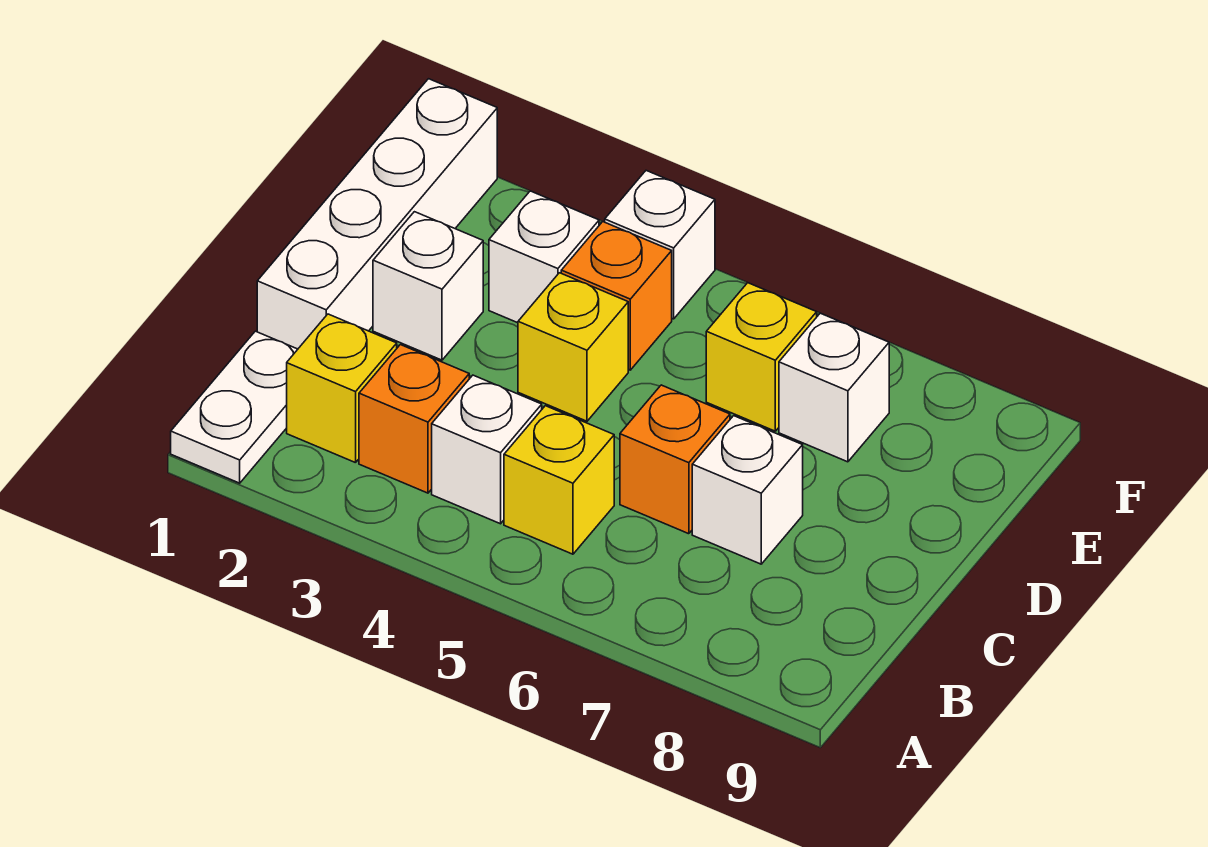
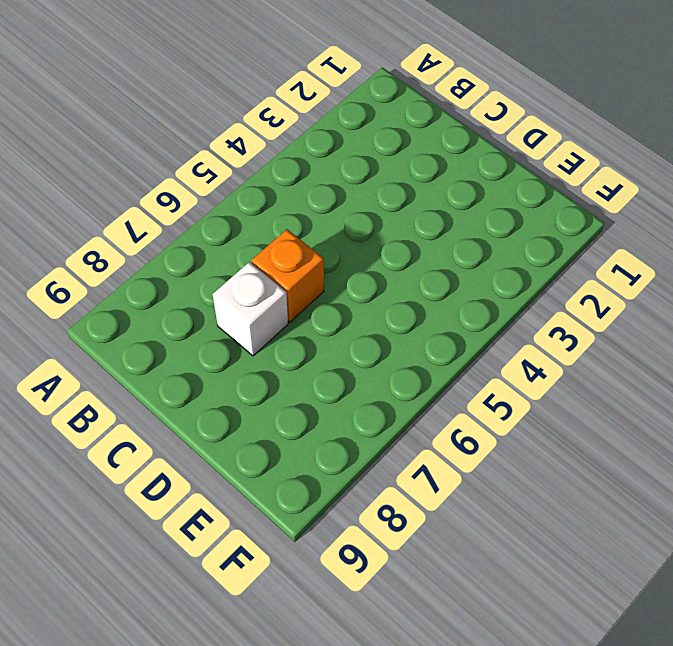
none -> white 1x2 plate [171,331,298,483]
none -> yellow 1x1 brick [287,314,397,463]
none -> orange 1x1 brick [359,345,469,493]

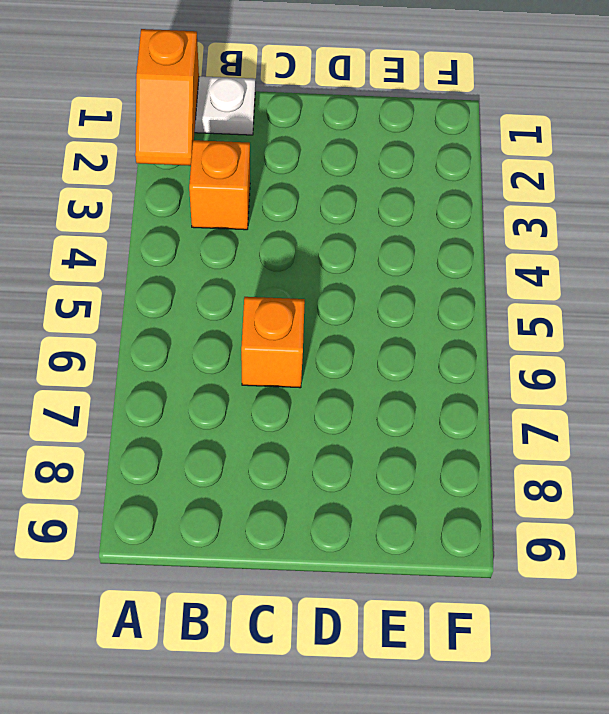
orange 1x2 slope [135,29,199,166] -> none
none -> yellow 1x1 brick [287,314,397,463]
none -> white 1x1 brick [432,375,542,524]
none -> yellow 1x1 brick [504,406,614,554]

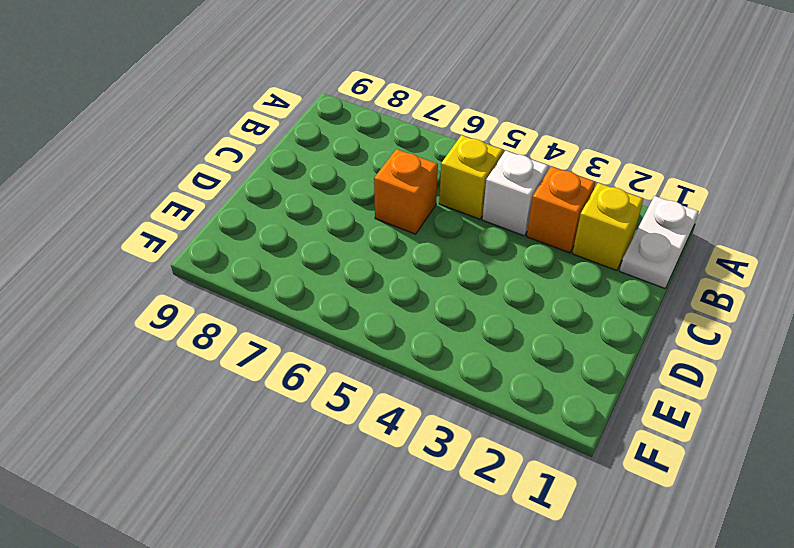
none -> white 1x4 brick [257,79,497,349]
none -> white 1x1 brick [692,416,803,564]
none -> white 1x1 brick [373,212,483,360]

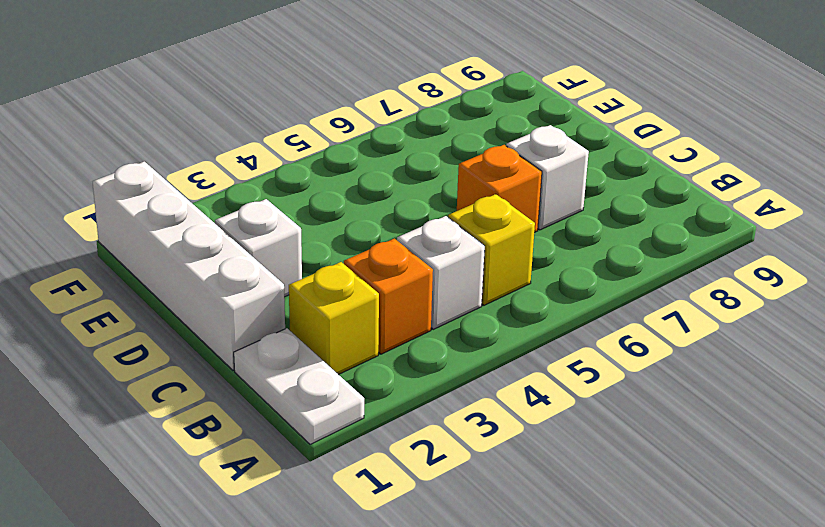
none -> yellow 1x1 brick [518,273,628,421]
none -> white 1x1 brick [489,191,599,323]
none -> orange 1x1 brick [561,222,672,370]

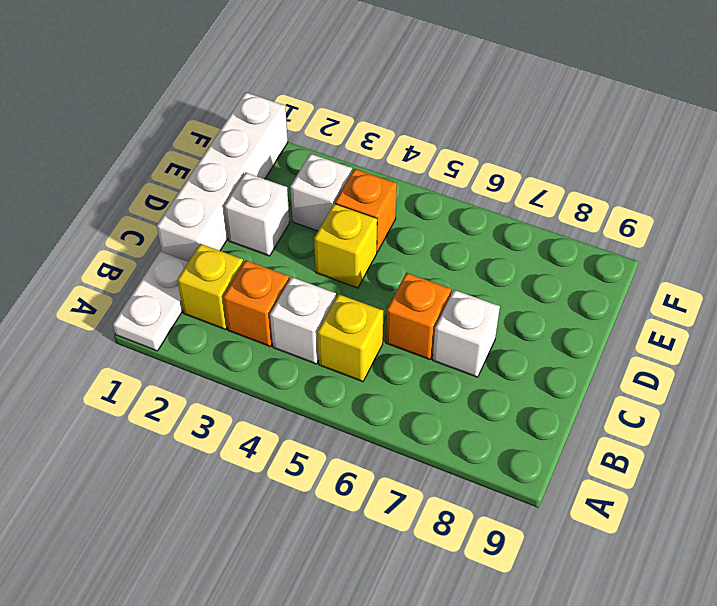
none -> yellow 1x1 brick [706,283,817,431]
none -> white 1x1 brick [779,313,889,462]
none -> white 1x1 brick [605,171,715,319]

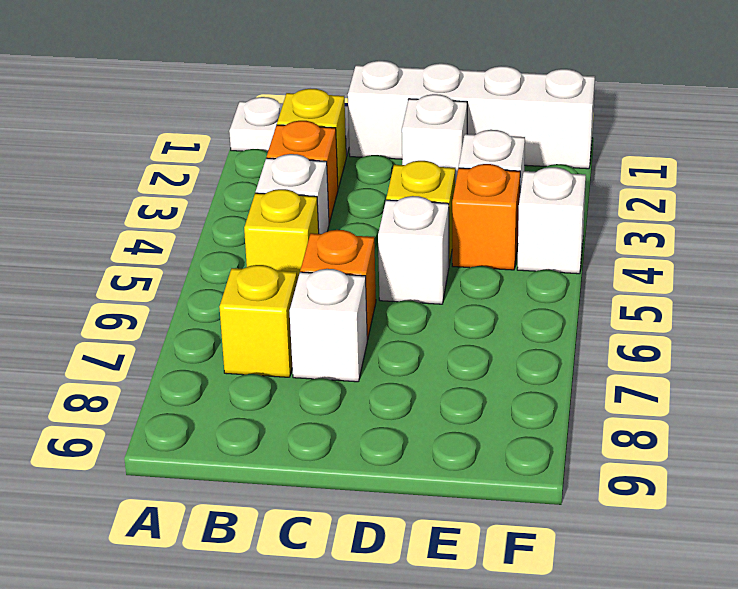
yellow 1x1 brick [219,265,297,377] -> yellow 1x1 brick moved to [706,283,817,431]
white 1x1 brick [378,196,449,304] -> white 1x1 brick moved to [779,313,889,462]

